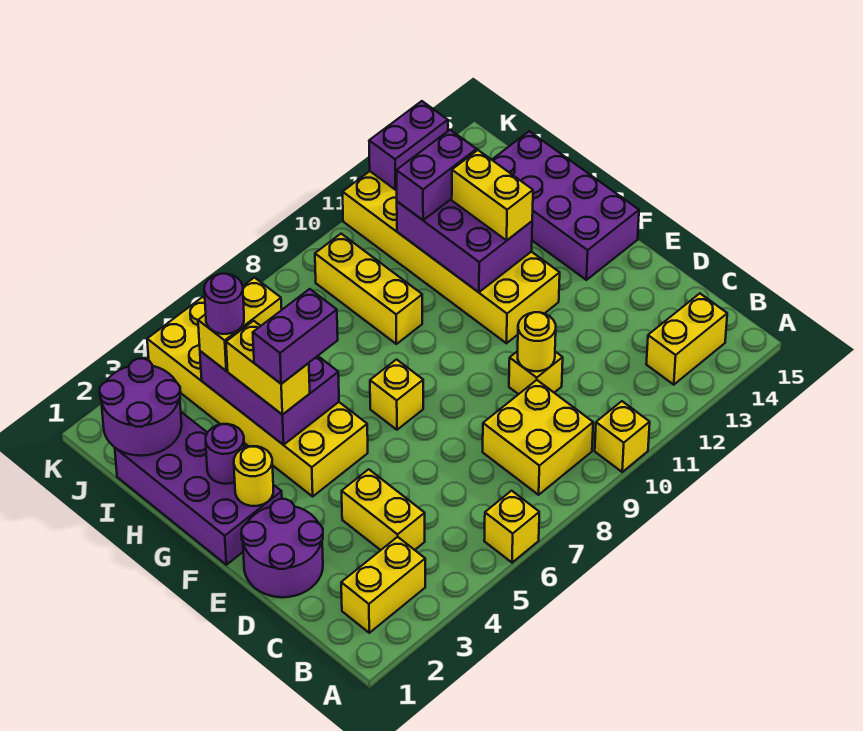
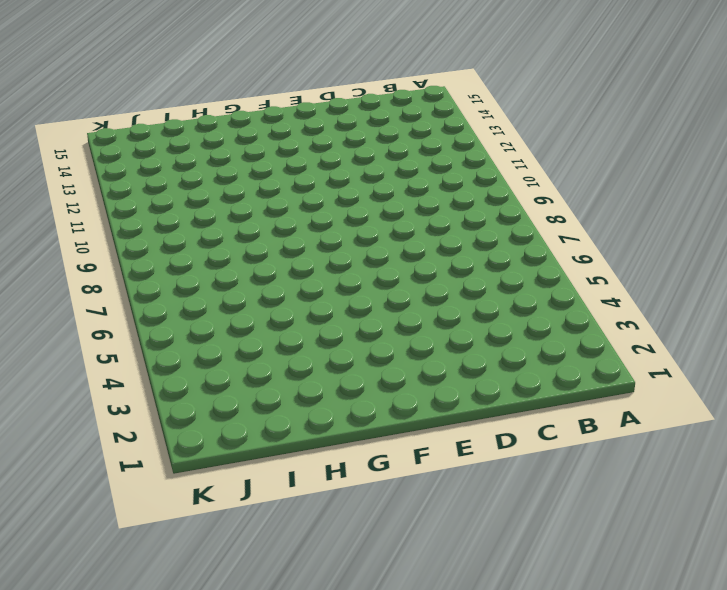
none -> yellow 1x1 brick [484,491,539,563]
none -> yellow 1x1 brick [595,401,650,472]
none -> yellow 1x2 brick [341,537,425,633]

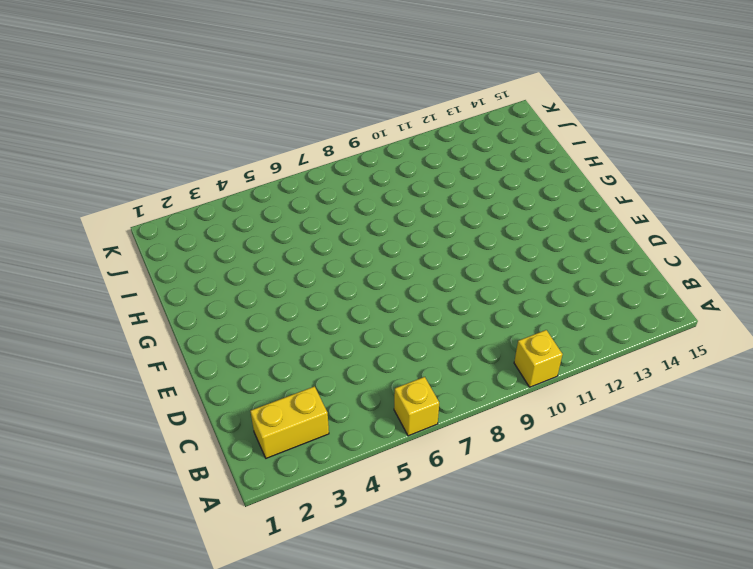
none -> yellow 2x2 brick [483,380,593,495]
none -> yellow 1x2 brick [646,294,727,385]
none -> yellow 1x2 brick [342,469,425,550]

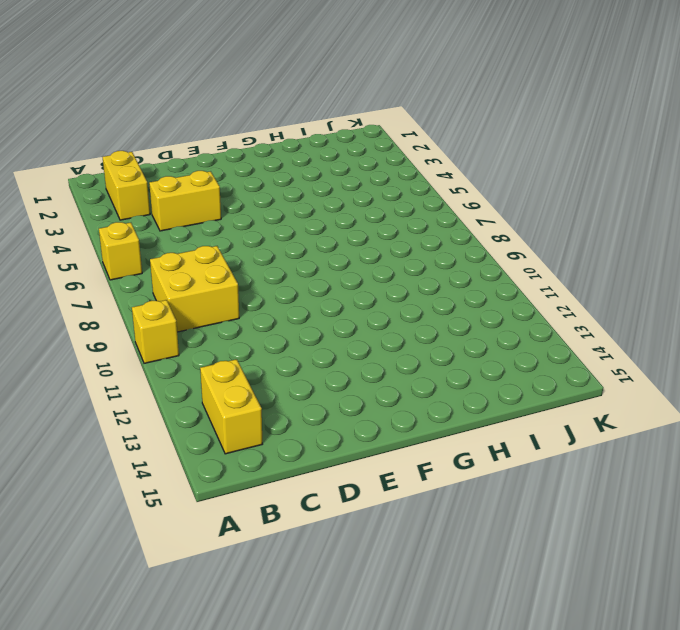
none -> purple 2x2 round brick [241,499,323,597]
none -> yellow 1x1 brick [509,351,563,394]
none -> purple 2x4 brick [115,412,282,565]

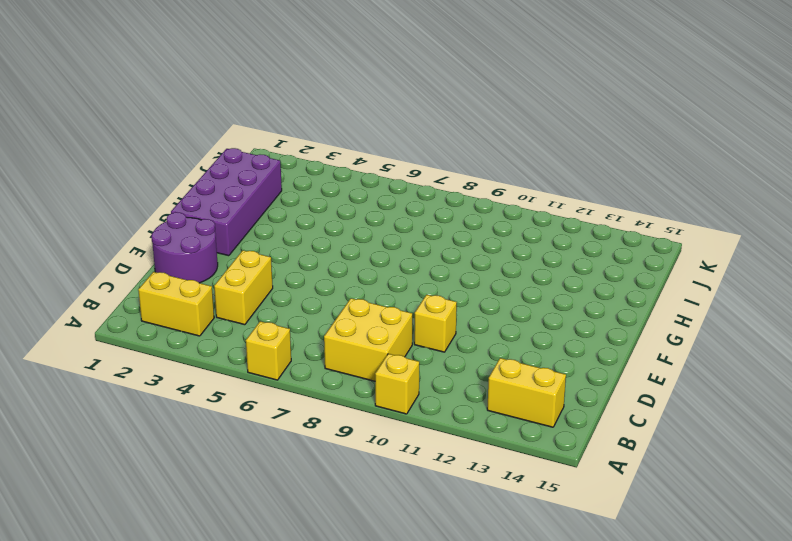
none -> yellow 2x6 brick [147,297,368,496]
none -> yellow 1x1 brick [370,360,423,430]
none -> yellow 2x6 brick [343,171,560,343]

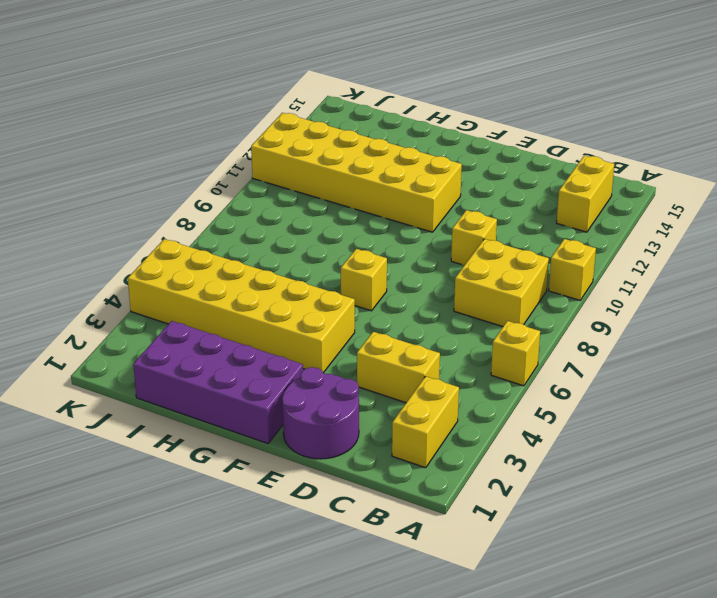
none -> purple 2x4 brick [492,131,639,280]
none -> yellow 1x3 brick [315,234,422,344]
none -> yellow 1x1 round brick [518,312,556,371]

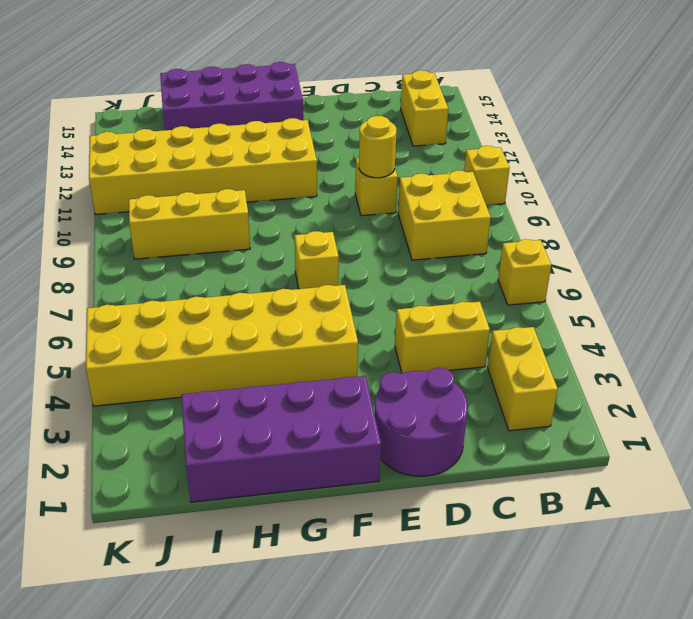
none -> yellow 1x1 round brick [234,446,273,506]
none -> purple 1x1 round brick [206,424,244,484]
none -> purple 2x3 brick [200,351,339,445]

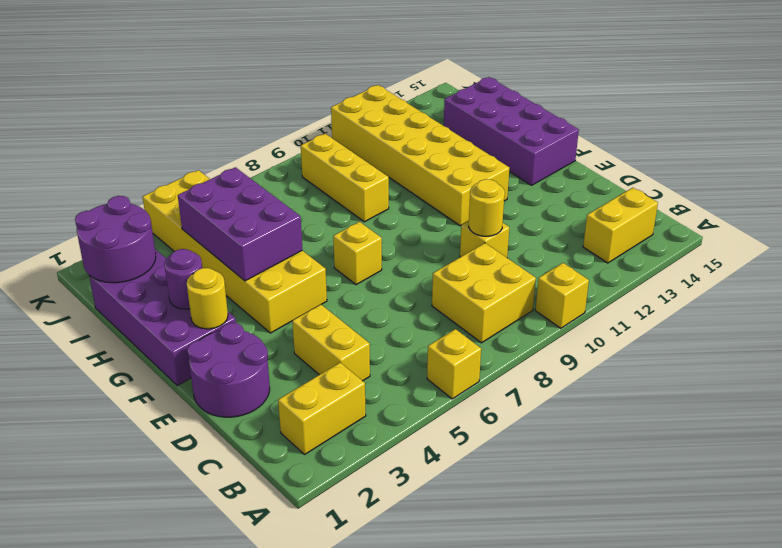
none -> purple 2x3 brick [397,199,532,292]
none -> purple 1x2 brick [369,101,448,190]
none -> yellow 1x2 brick [226,321,310,415]

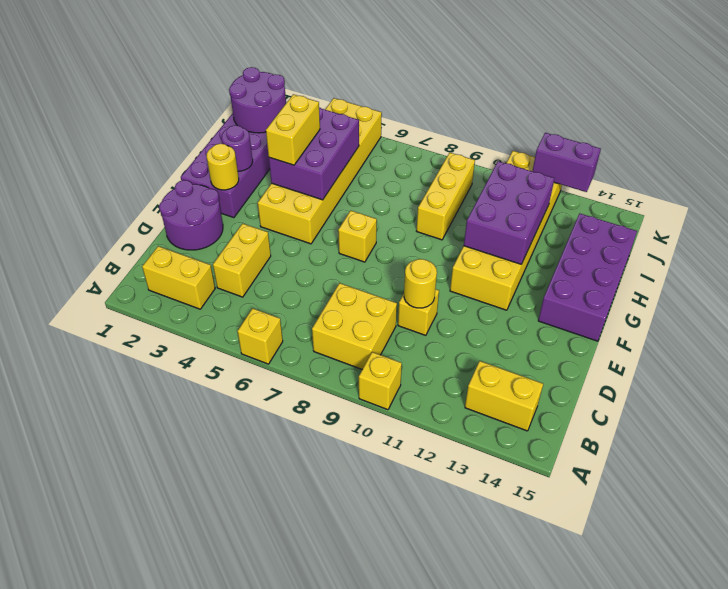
none -> yellow 1x2 brick [452,150,533,240]
none -> yellow 1x2 brick [198,278,282,371]
none -> purple 1x2 brick [397,130,477,220]

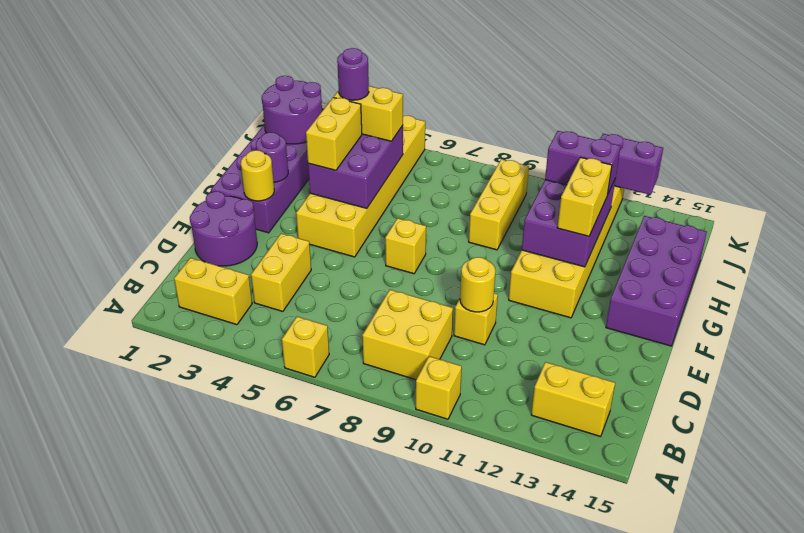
none -> purple 1x2 brick [253,289,338,384]

